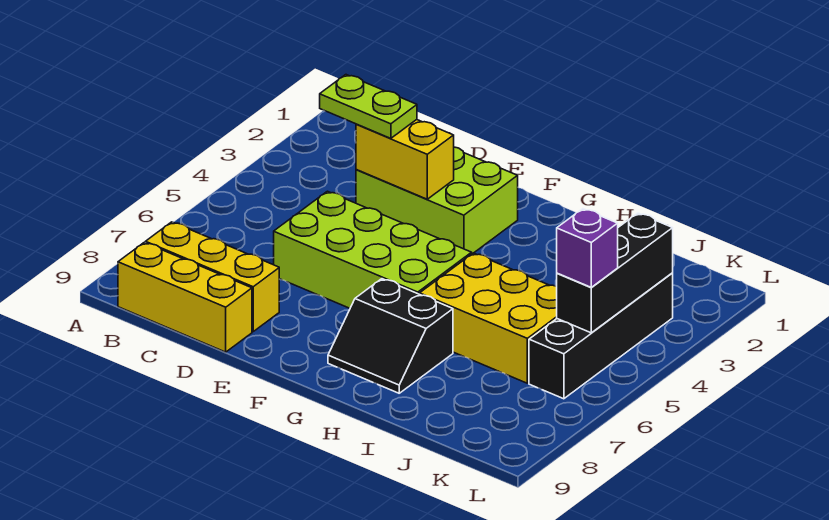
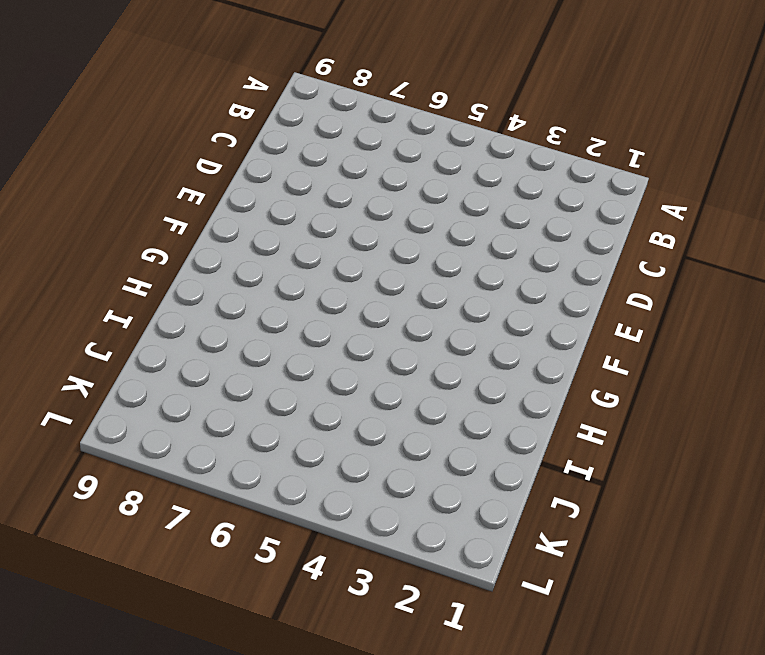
none -> yellow 1x3 brick [146,222,279,332]
none -> yellow 1x3 brick [118,242,252,352]

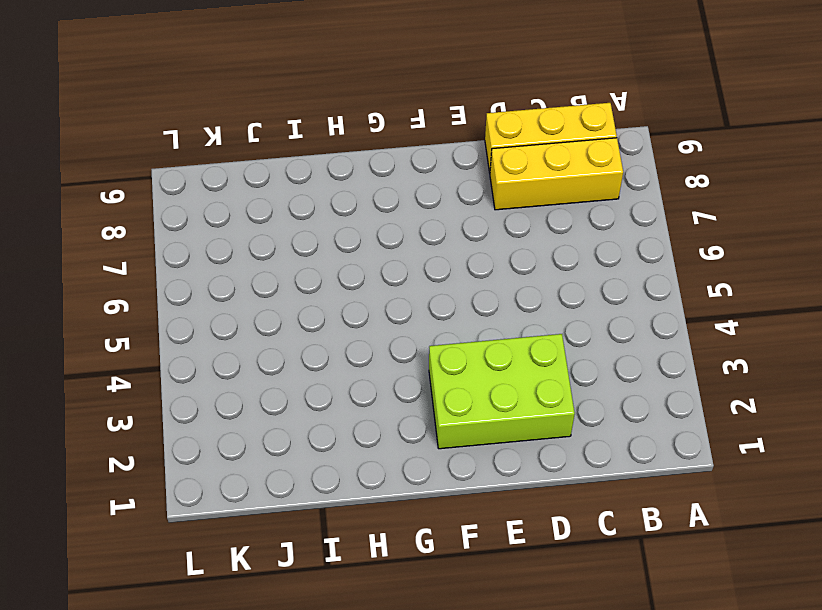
none -> lime 2x4 brick [274,191,472,308]
none -> black 2x2 slope [328,279,453,393]

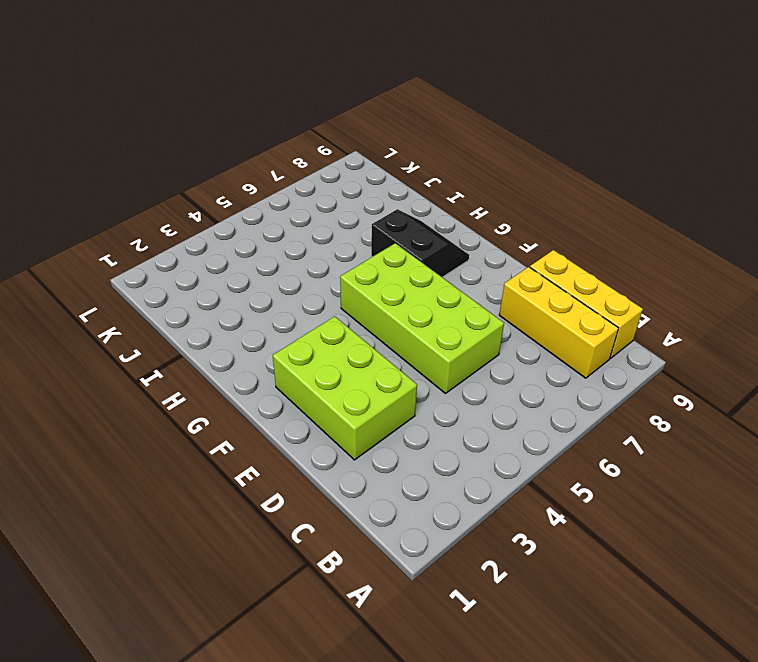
none -> yellow 2x3 brick [420,253,557,383]
none -> black 1x4 brick [529,273,673,399]

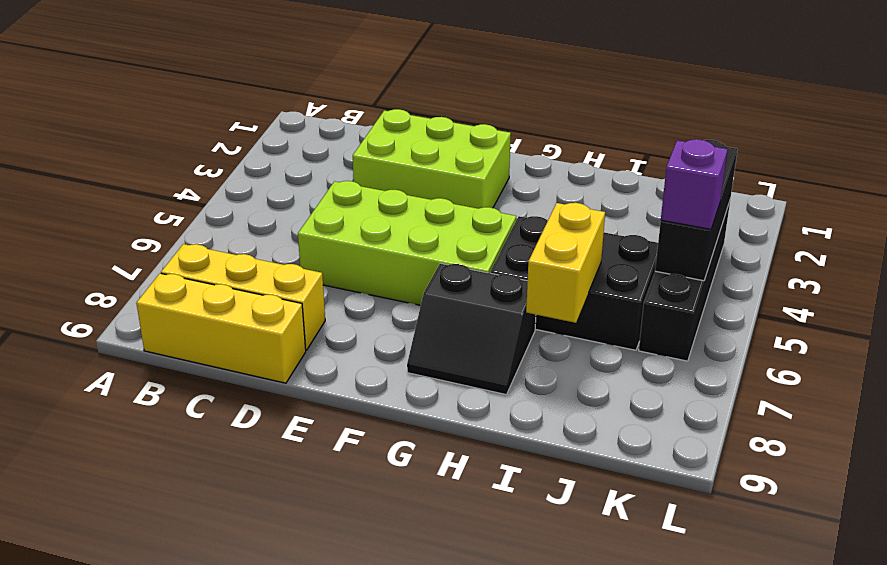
black 2x3 brick [490,216,658,350] -> yellow 2x3 brick [420,253,557,383]
yellow 1x2 brick [526,203,605,323] -> yellow 1x2 brick turned to [356,120,454,199]
none -> lime 1x2 plate [320,75,417,138]

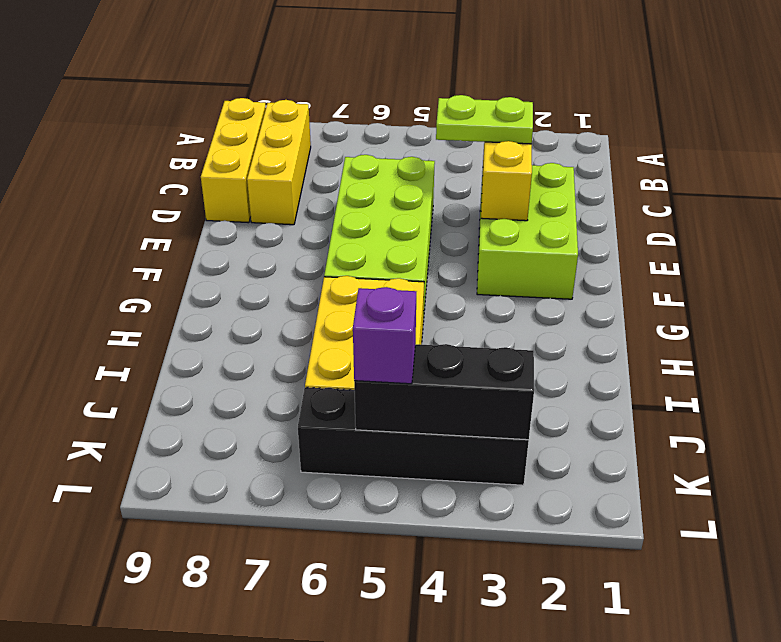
lime 1x2 plate [436,95,533,144] -> lime 1x2 plate turned to [320,75,417,138]
none -> black 2x2 slope [328,279,453,393]

